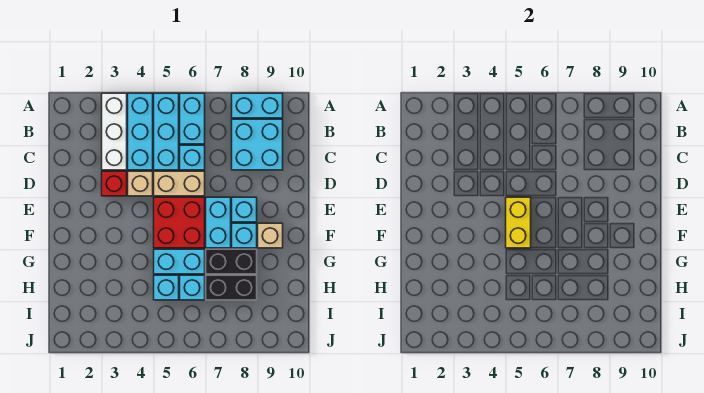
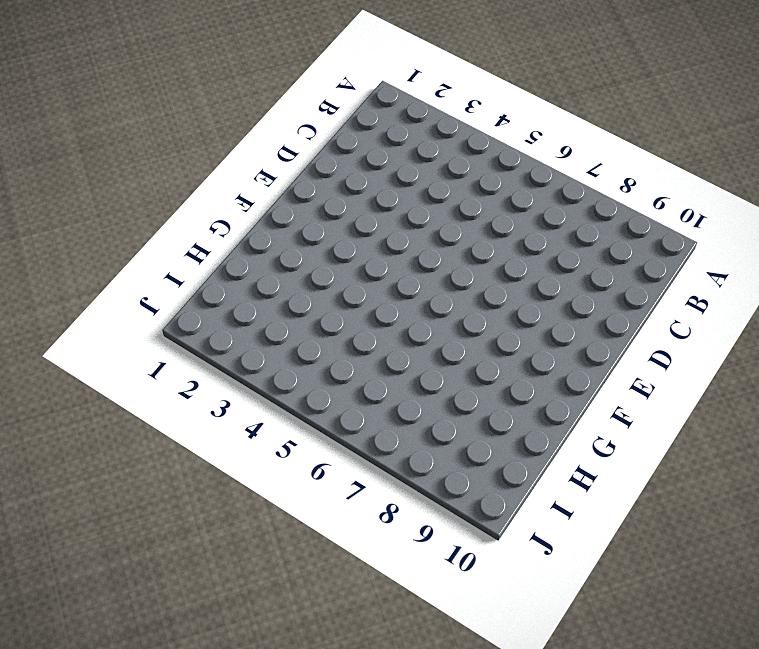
none -> white 1x3 brick [102,93,127,170]
none -> cyan 1x3 brick [128,93,153,170]
none -> cyan 1x3 brick [154,93,179,170]

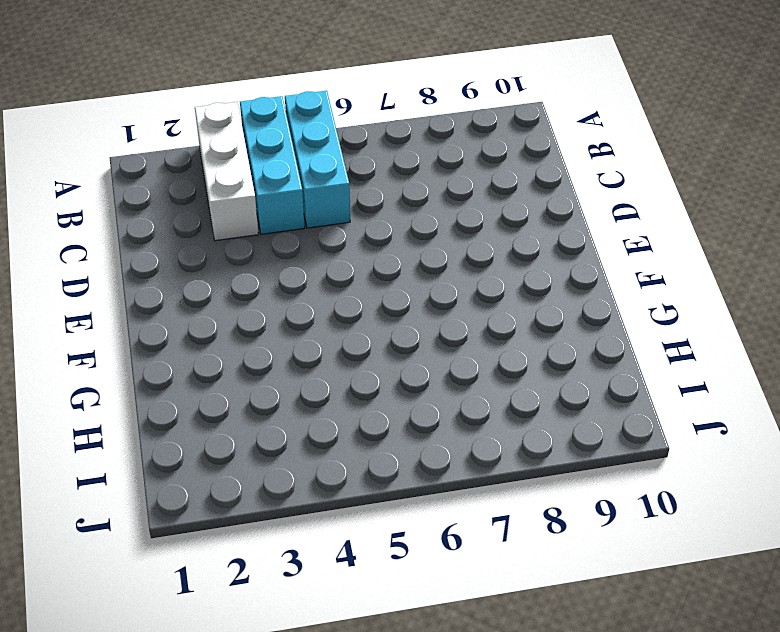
none -> cyan 1x2 brick [180,93,205,144]
none -> cyan 1x2 brick [232,93,283,118]
none -> cyan 2x2 brick [232,119,283,170]

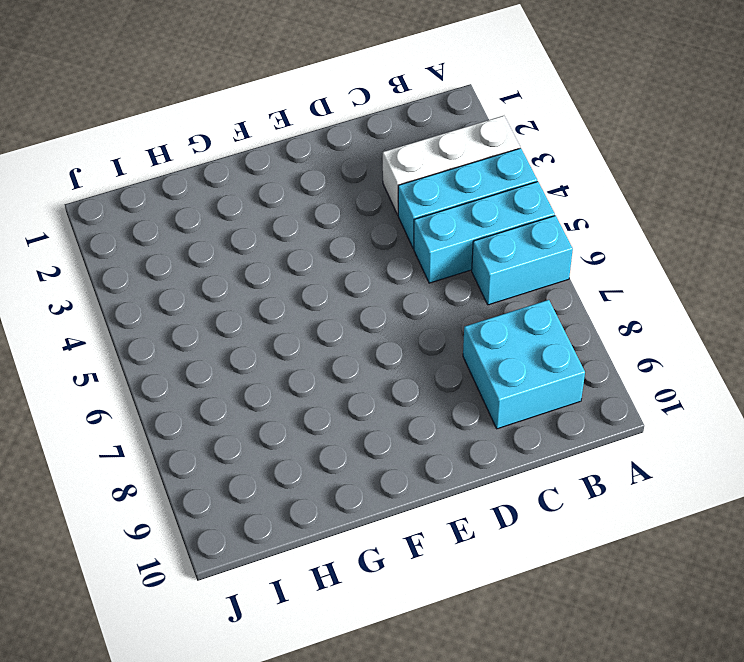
none -> cyan 1x2 brick [232,93,283,118]
none -> cyan 1x1 brick [180,145,205,170]
none -> red 1x1 brick [102,171,127,196]

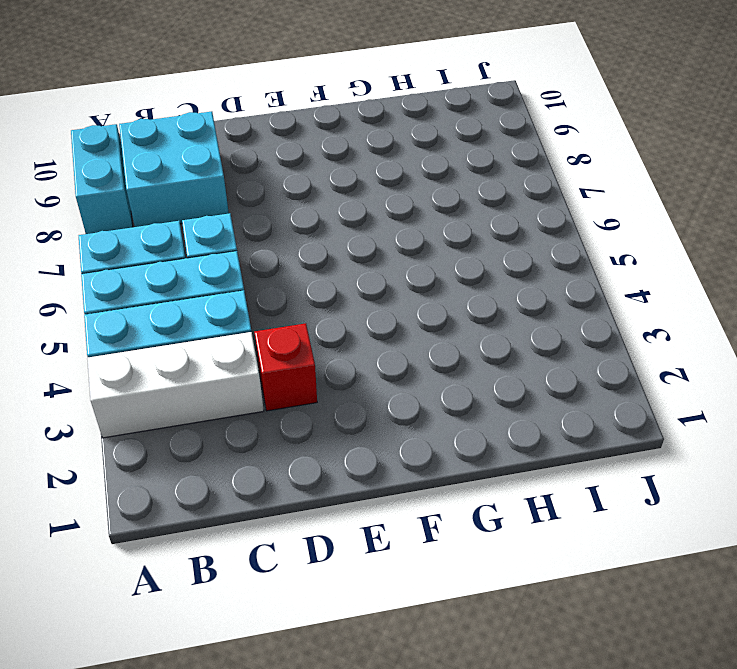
none -> tan 1x1 brick [128,171,153,196]
none -> tan 1x2 brick [154,171,205,196]
none -> red 2x2 brick [154,197,205,248]

